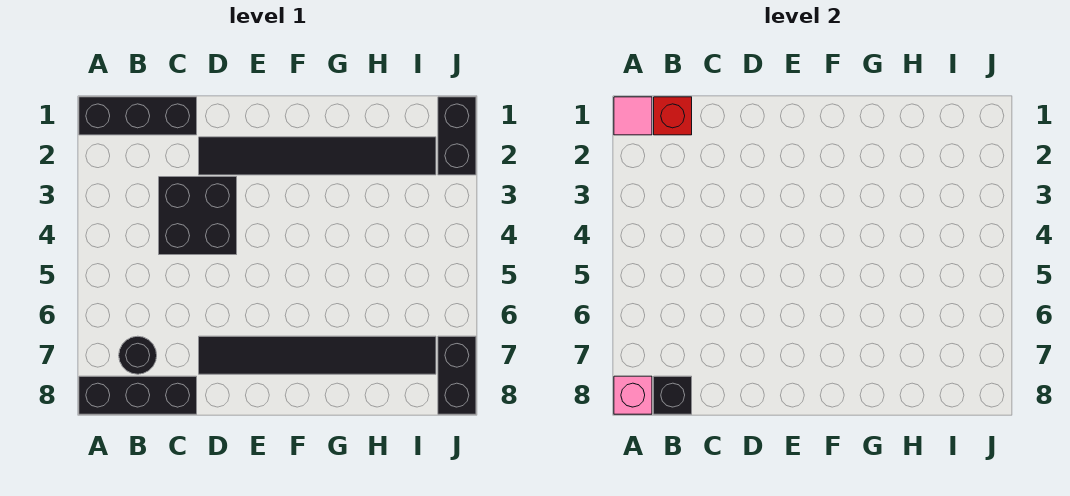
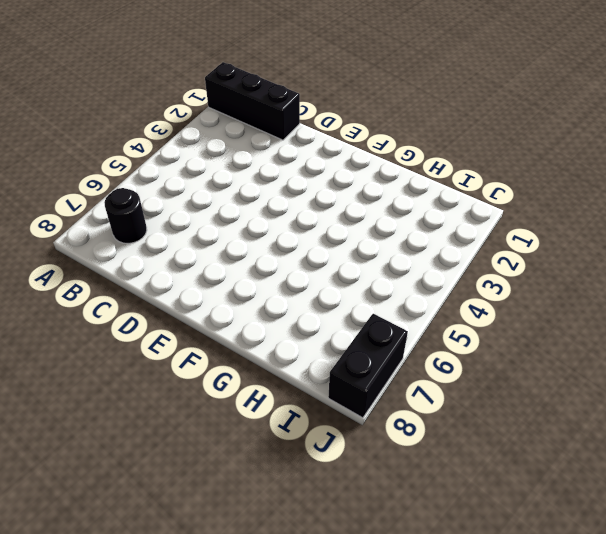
none -> black 1x3 brick [79,376,197,414]
none -> black 2x2 brick [159,177,237,255]
none -> black 1x6 tile [199,137,436,175]

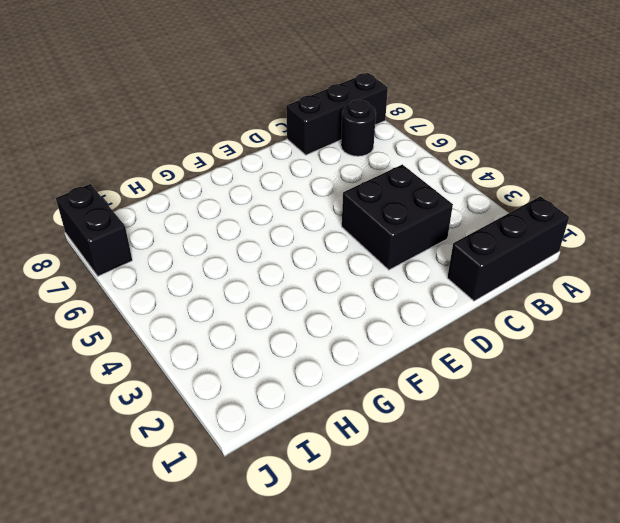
none -> black 1x6 tile [199,137,436,175]
none -> black 1x6 tile [199,336,436,374]
none -> black 1x2 brick [438,97,476,175]

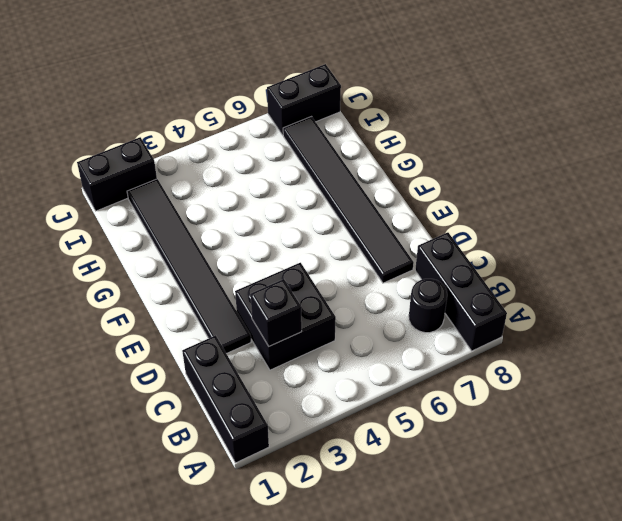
black 1x1 brick [250,279,302,346] -> black 1x1 brick moved to [654,376,692,414]
none -> pink 1x1 tile [614,97,652,135]
none -> pink 1x1 brick [614,376,652,414]
none -> red 1x1 brick [654,97,692,135]

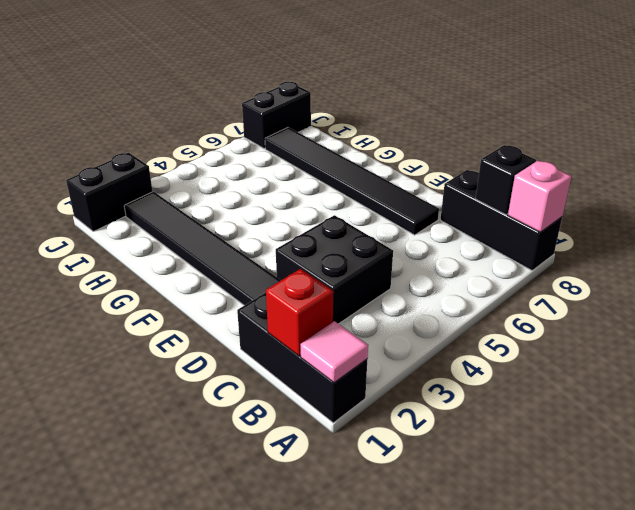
none -> black 1x1 round brick [119,336,157,374]

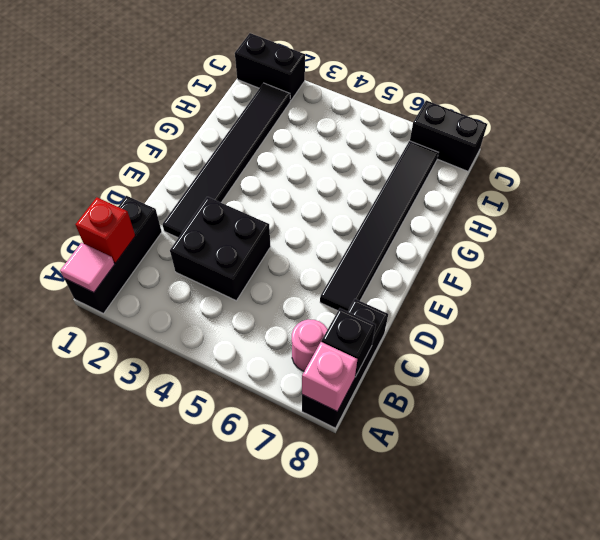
pink 1x1 round brick [292,319,328,371] -> black 1x1 round brick [119,336,157,374]

